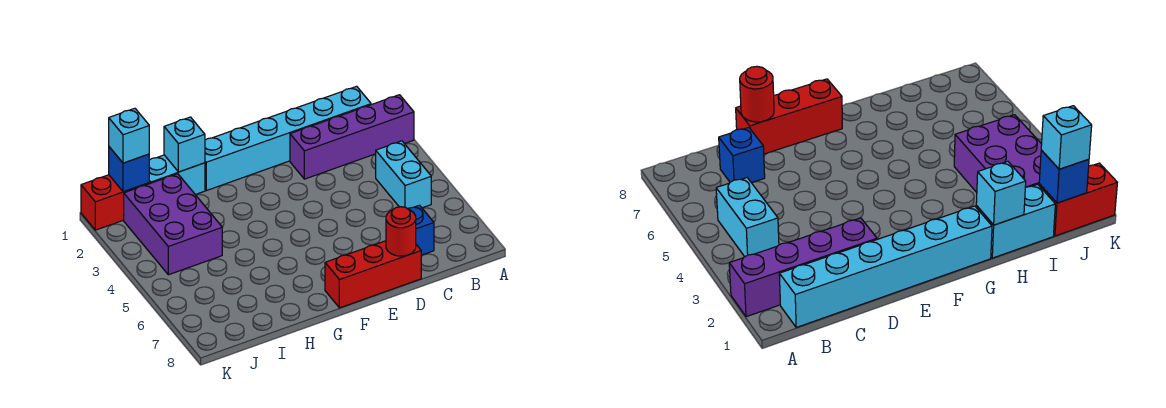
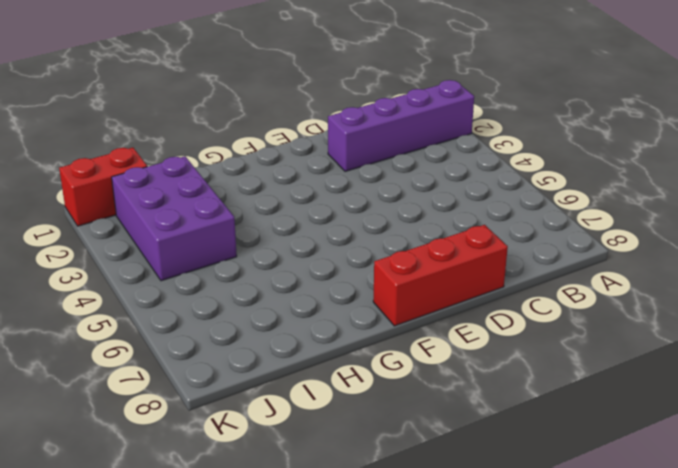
none -> cyan 1x6 brick [205,86,371,191]
none -> cyan 1x2 brick [376,141,431,209]
none -> blue 1x1 brick [408,205,434,255]

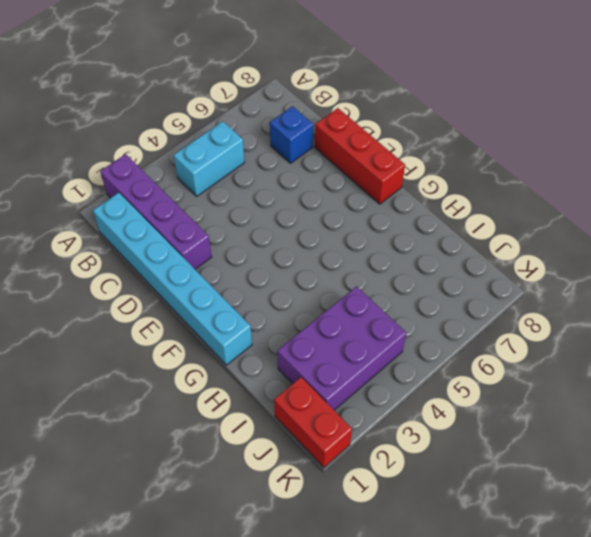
none -> cyan 1x2 brick [149,155,205,195]
none -> red 1x1 round brick [386,207,416,256]
none -> cyan 1x1 brick [164,117,205,172]

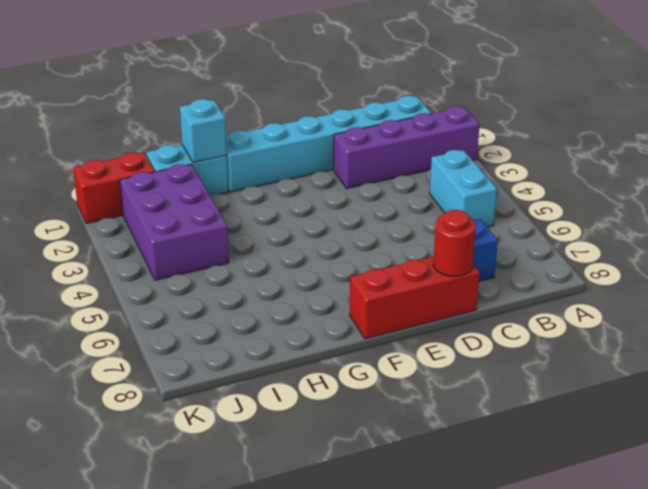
none -> blue 1x1 brick [109,147,149,192]
none -> cyan 1x1 brick [109,108,149,163]

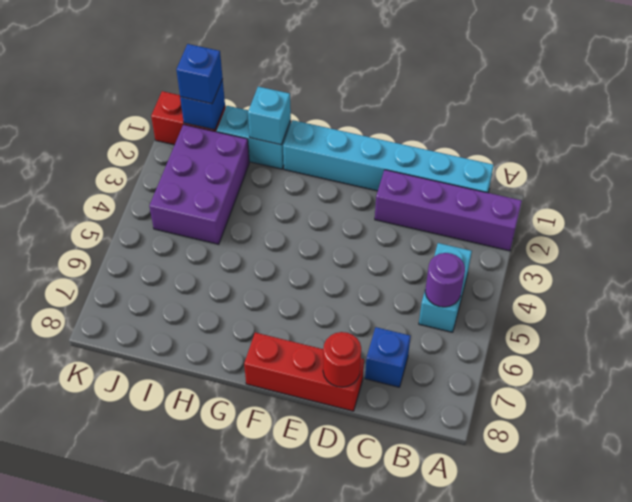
purple 1x1 round brick [425,253,465,307] -> none
blue 1x1 brick [176,44,223,104] -> cyan 1x1 brick [109,108,149,163]

